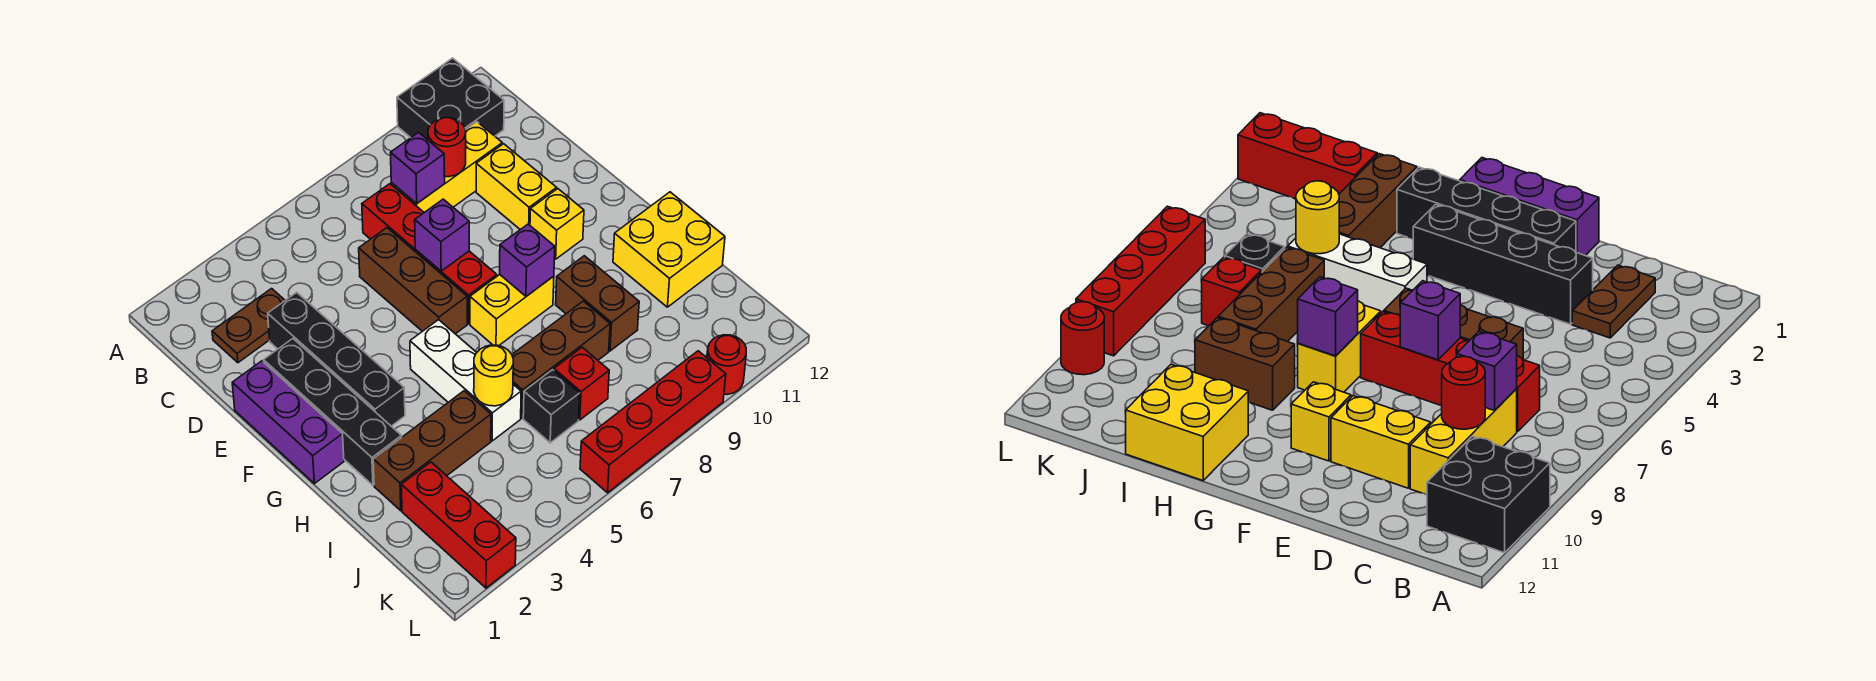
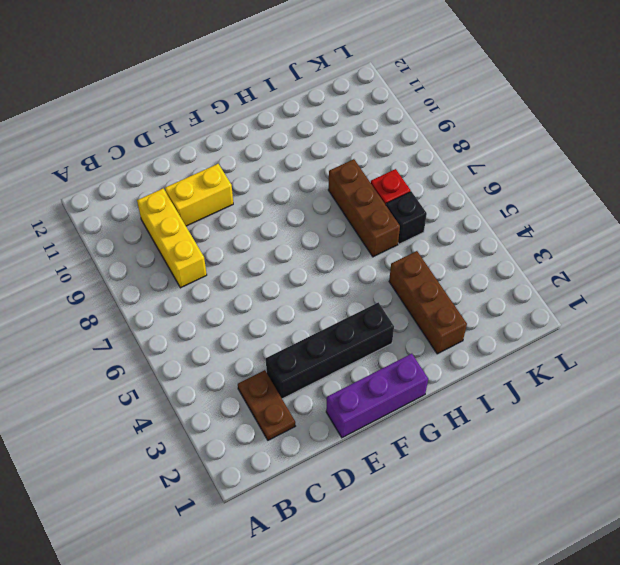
none -> black 2x2 brick [397,58,504,140]
none -> red 1x4 brick [362,184,497,324]
none -> brown 1x3 brick [359,228,467,334]

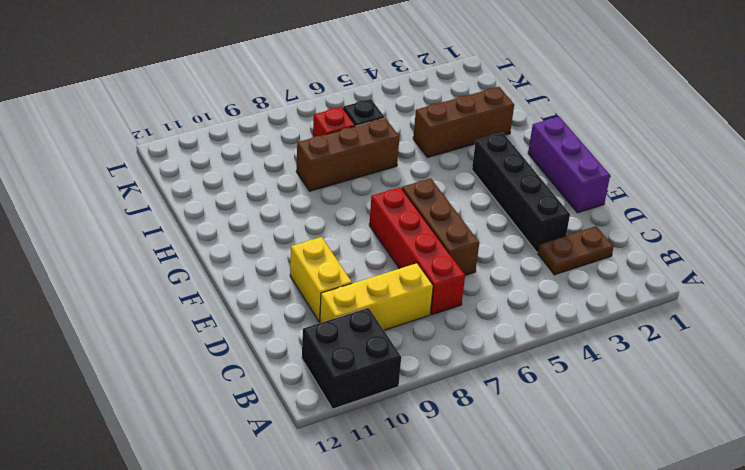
none -> black 1x4 brick [264,339,402,485]
none -> yellow 1x1 brick [530,189,584,259]
none -> white 1x3 brick [410,320,521,441]

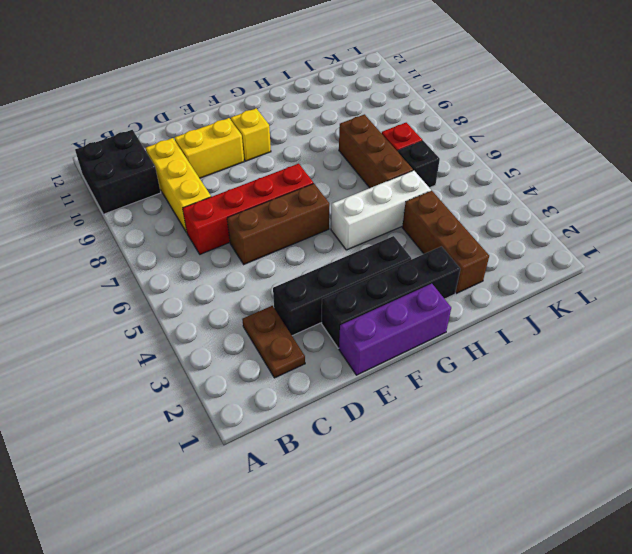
none -> yellow 1x2 brick [470,275,554,346]
none -> brown 1x2 brick [556,256,639,351]
none -> yellow 2x2 brick [613,192,725,307]

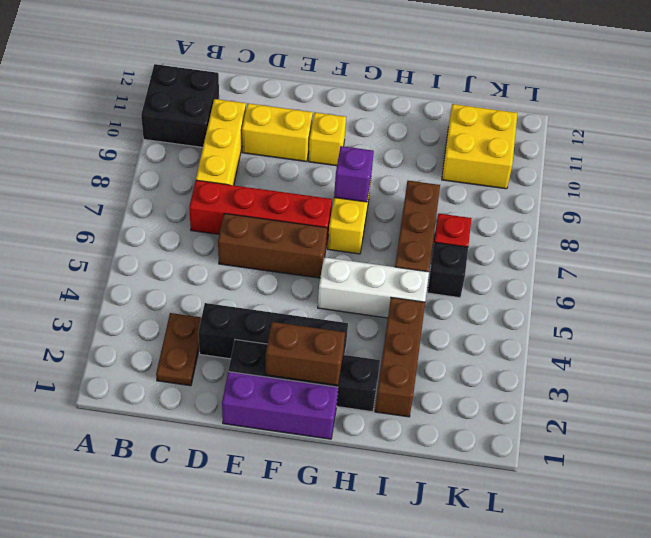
brown 1x2 brick [266,322,345,385] -> brown 1x2 brick moved to [556,256,639,351]
yellow 2x2 brick [442,104,517,189] -> yellow 2x2 brick moved to [613,192,725,307]
none -> red 1x3 brick [401,462,516,588]
none -> red 1x4 brick [580,351,726,493]
none -> red 1x1 round brick [707,335,746,395]

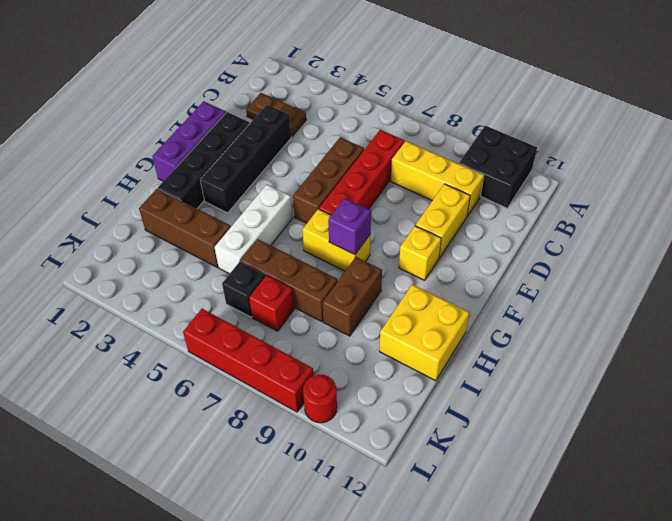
none -> red 1x3 brick [401,462,516,588]
none -> purple 1x1 brick [391,132,445,204]
none -> red 1x1 round brick [428,118,466,177]

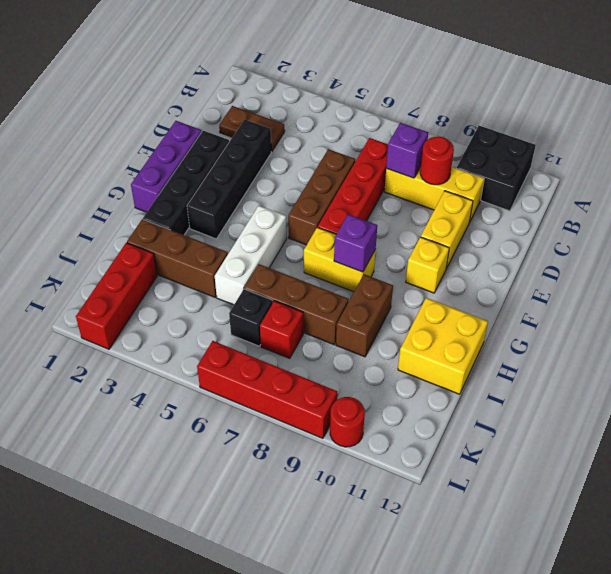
none -> purple 1x1 brick [415,199,469,271]
none -> yellow 1x1 round brick [474,345,513,406]

